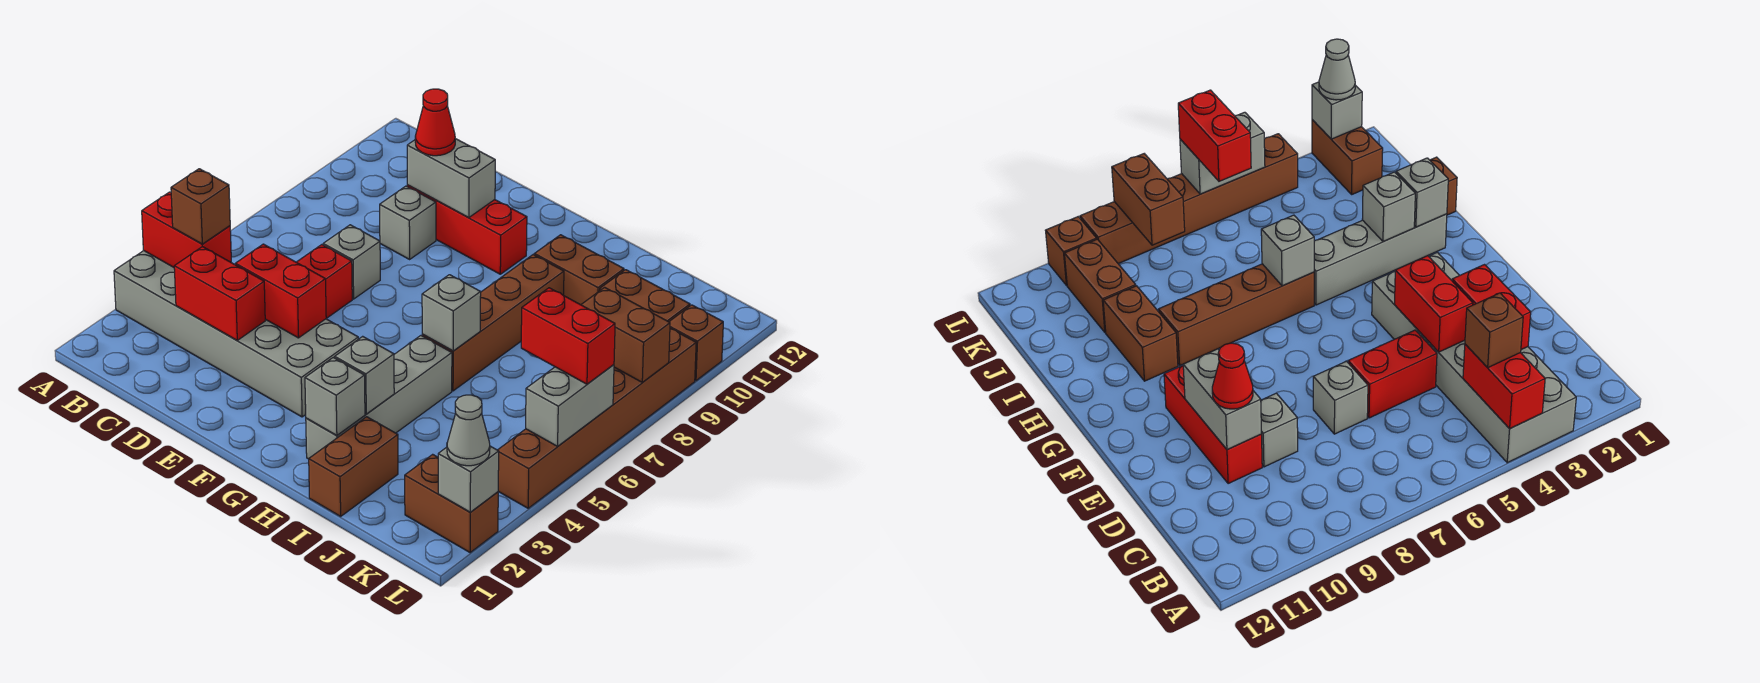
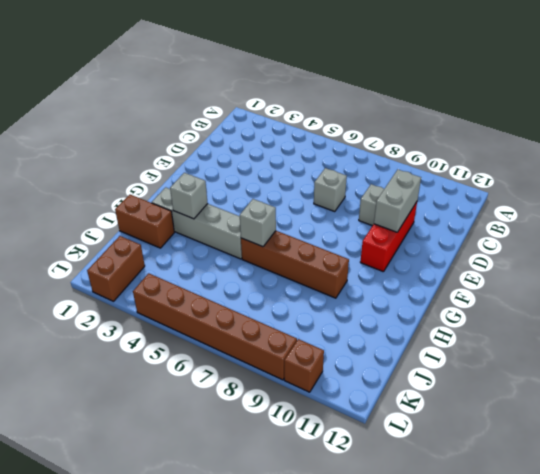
none -> grey 2x6 brick [114,251,358,417]
none -> red 1x2 brick [297,245,352,318]
none -> brown 1x2 brick [534,235,624,305]

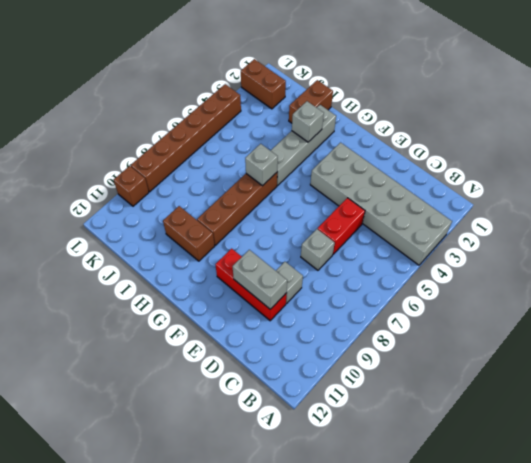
none -> brown 1x2 brick [600,270,690,322]
none -> red 1x2 brick [142,192,231,267]
none -> red 1x2 brick [174,247,265,340]

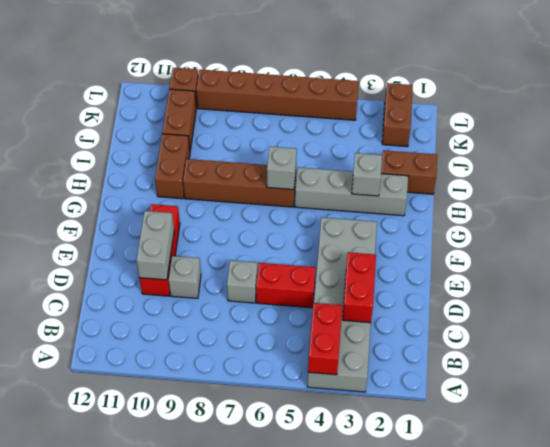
none -> red 1x2 brick [235,244,326,338]
none -> grey 1x1 brick [305,358,365,435]
none -> brown 1x2 brick [581,287,670,383]

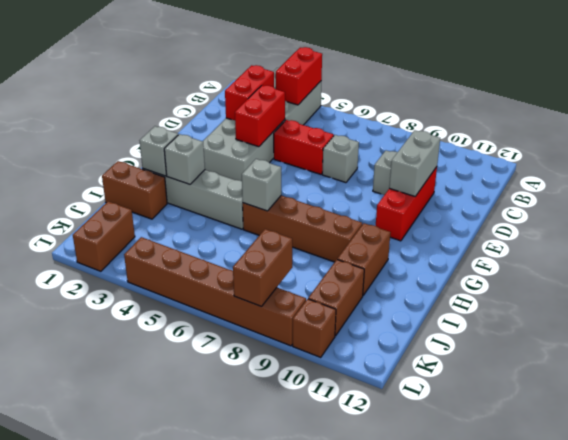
none -> grey 1x1 brick [438,446,499,512]
none -> grey 1x2 brick [526,365,614,446]
none -> brown 1x1 brick [171,169,230,244]

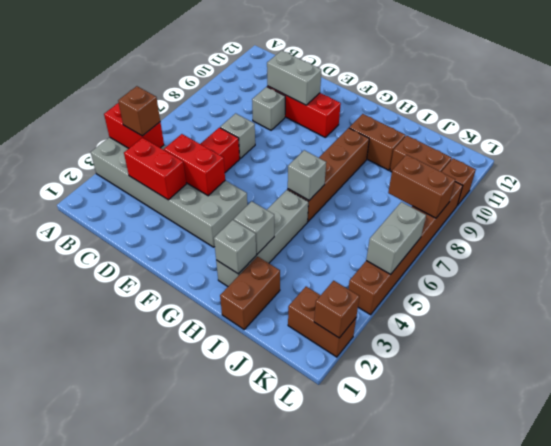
brown 1x1 brick [314,281,360,338] -> grey 1x1 brick [438,446,499,512]
none -> red 1x1 cone [415,89,455,156]
none -> red 1x2 brick [521,288,615,384]
none -> grey 1x1 cone [447,395,490,466]

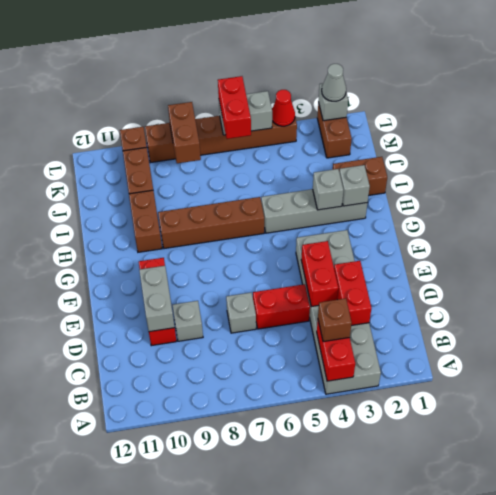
red 1x1 cone [272,90,295,126] -> red 1x1 cone moved to [415,89,455,156]
none -> grey 1x1 brick [422,275,481,351]

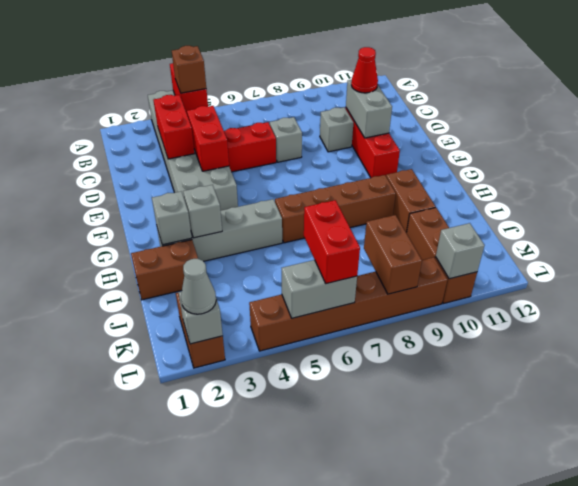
grey 1x1 brick [436,223,485,279] -> grey 1x1 brick moved to [422,275,481,351]

